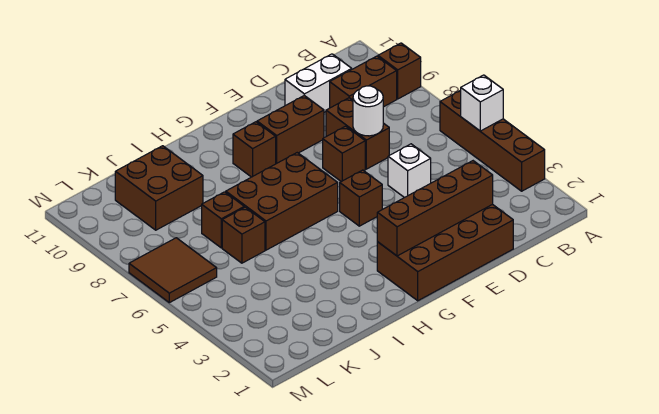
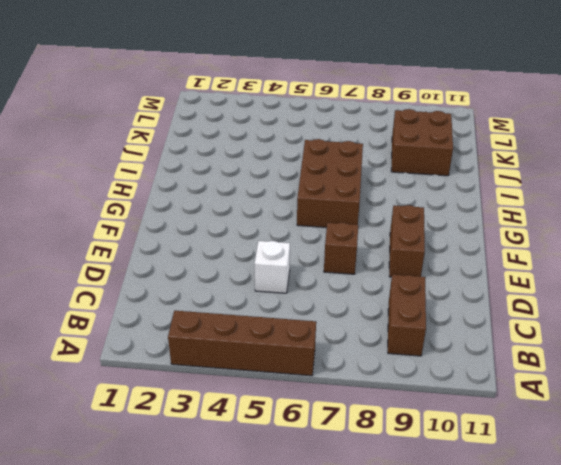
none -> brown 1x1 brick [378,43,421,99]
none -> white 1x2 brick [285,54,352,112]
none -> brown 2x4 brick [377,204,513,301]

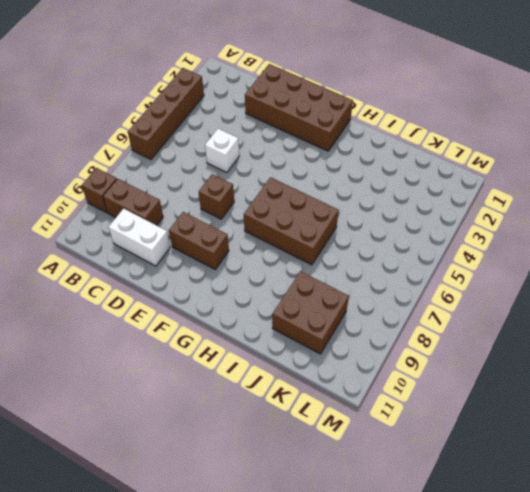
none -> brown 1x2 brick [326,98,389,169]
none -> brown 1x1 brick [340,170,382,226]
none -> brown 1x1 brick [233,122,276,177]

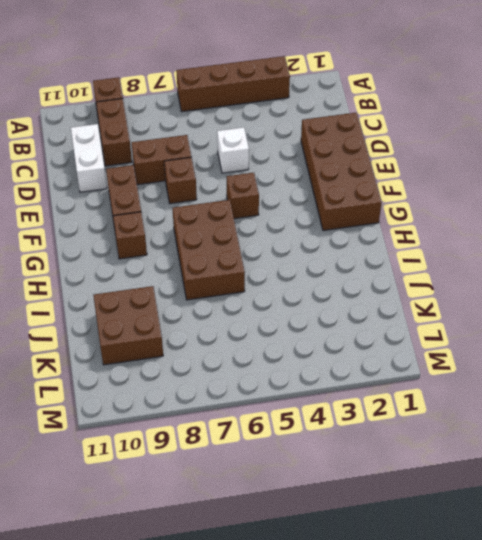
none -> brown 1x1 brick [222,207,265,263]
none -> brown 1x1 brick [202,192,244,248]
none -> brown 2x2 tile [129,238,217,303]

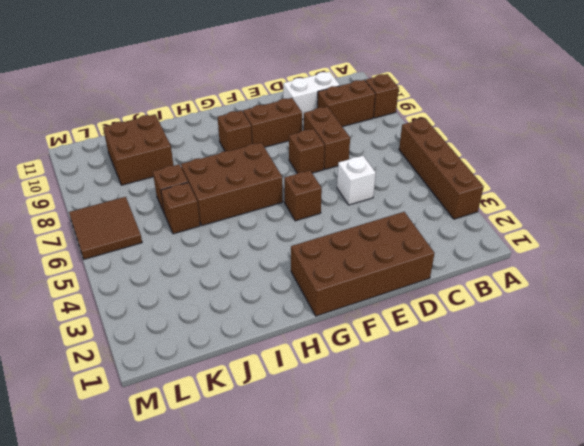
none -> white 1x1 brick [461,75,503,131]
none -> brown 1x4 brick [377,161,493,256]
none -> white 1x1 round brick [353,86,383,136]

